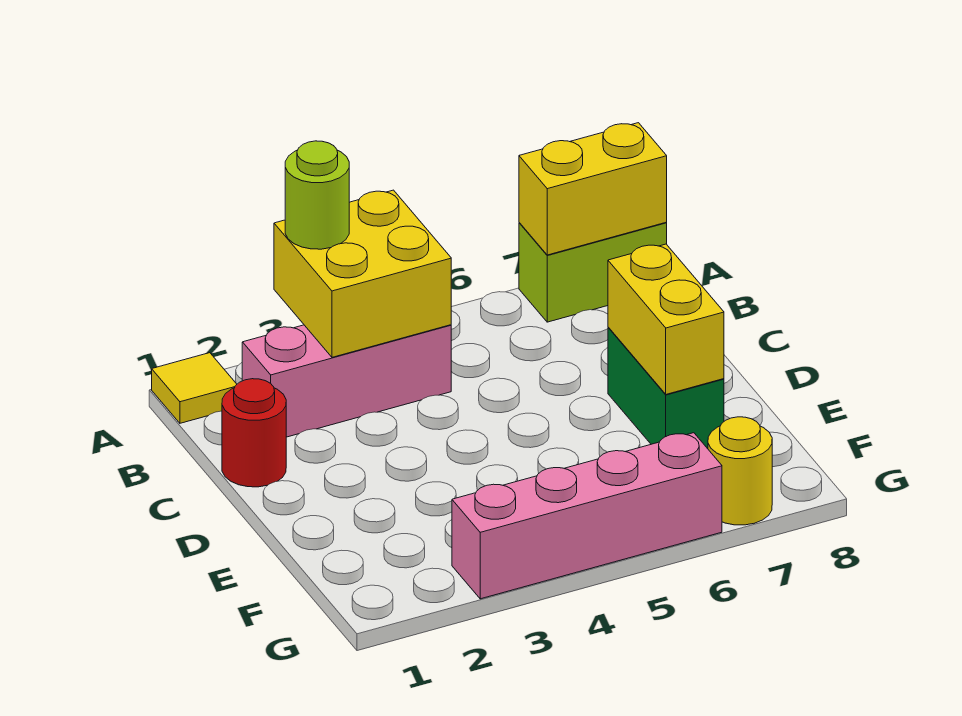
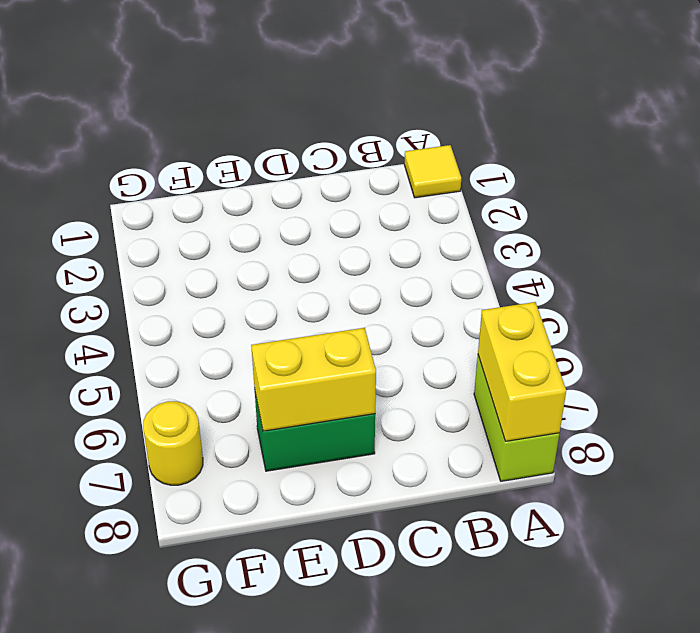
none -> pink 1x3 brick [242,325,451,437]
none -> red 1x1 round brick [222,379,286,487]

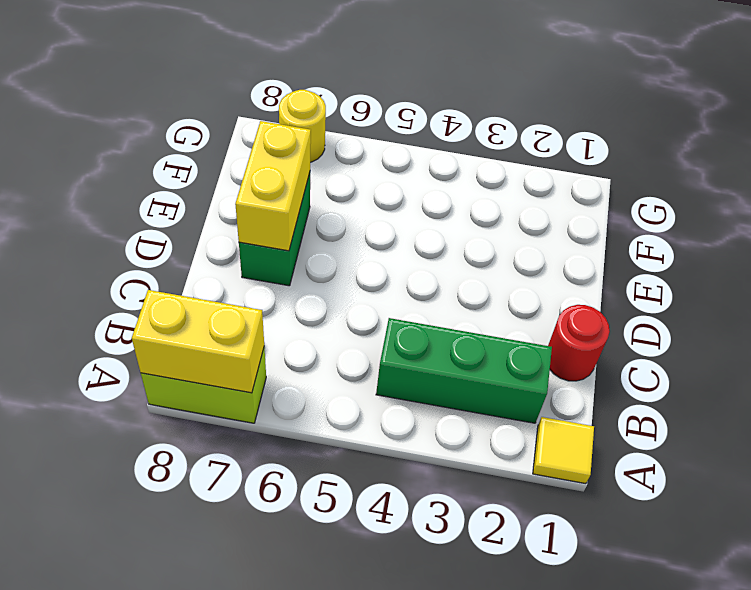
green 1x3 brick [376,318,552,423] -> pink 1x3 brick [242,325,451,437]
none -> pink 1x4 brick [452,433,722,599]
none -> yellow 2x2 brick [274,190,451,357]

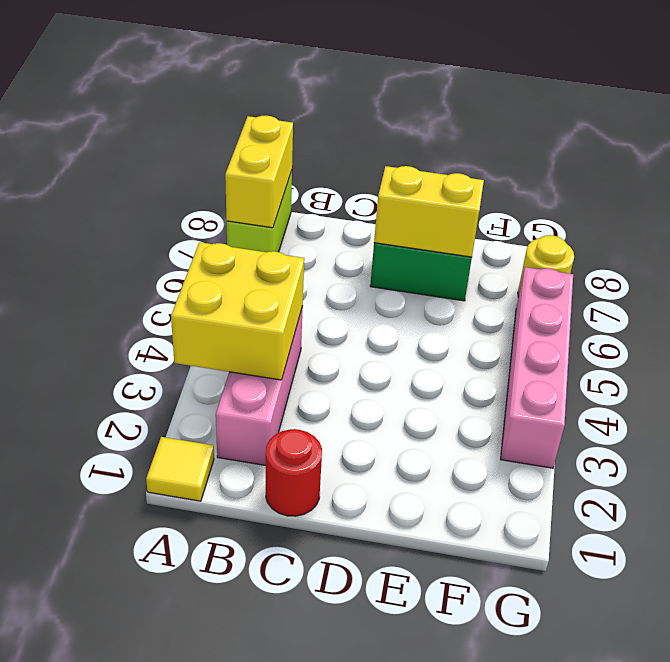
none -> lime 1x1 round brick [285,141,349,249]

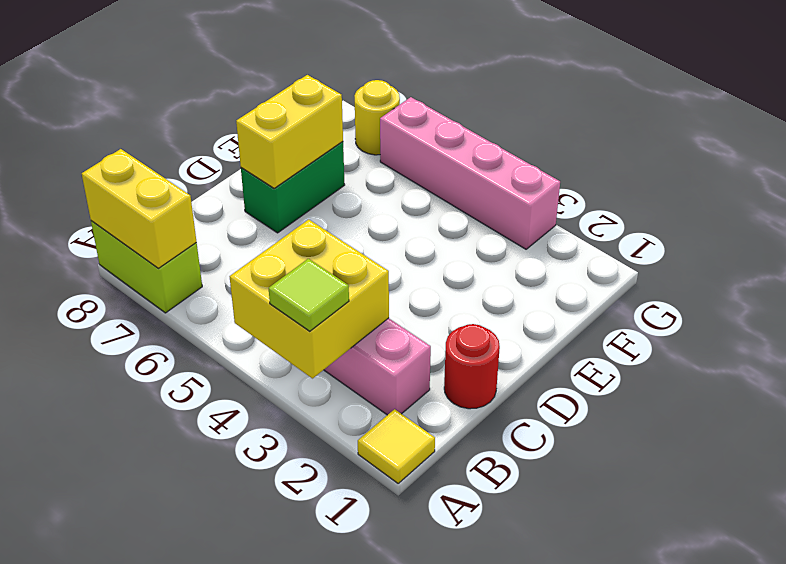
lime 1x1 tile [269,259,349,331] -> lime 1x1 round brick [285,141,349,249]

